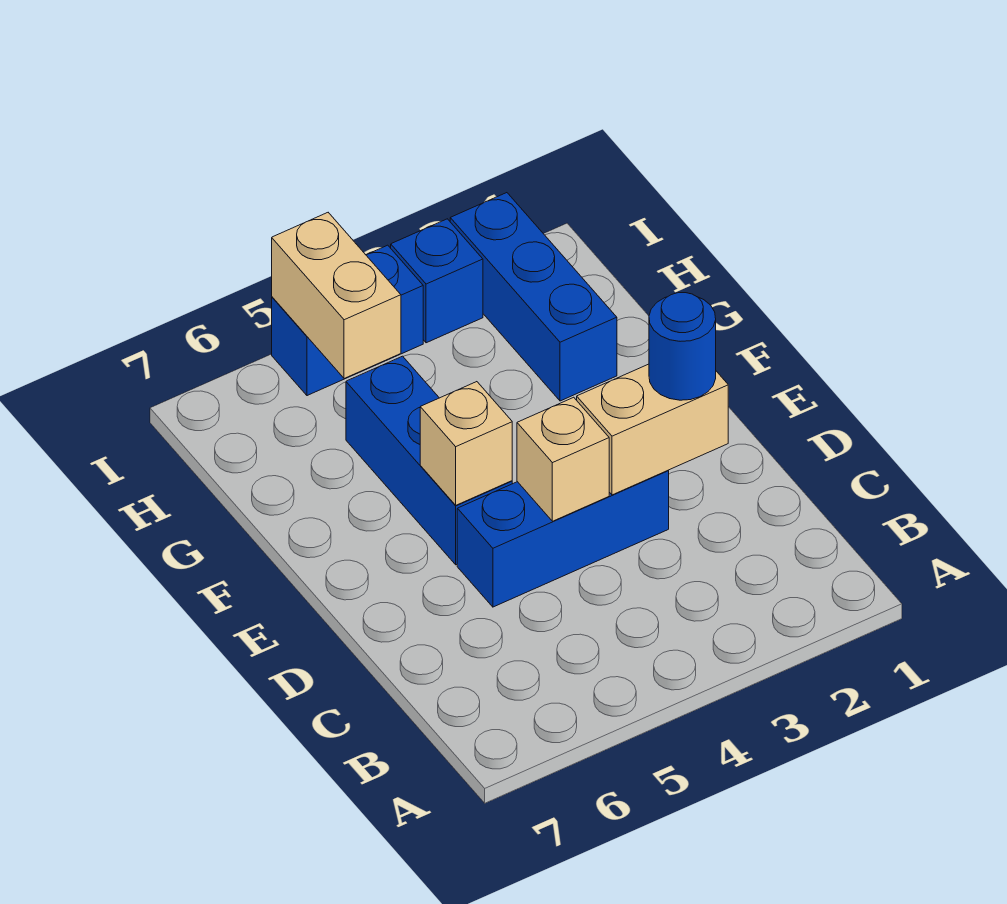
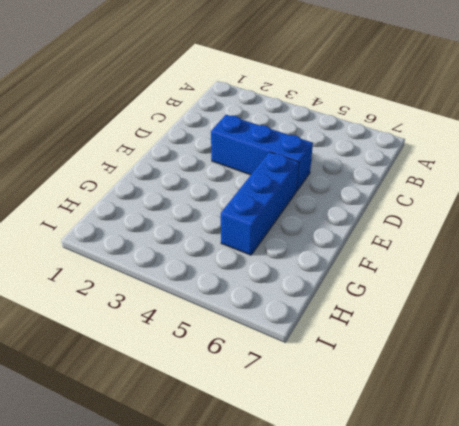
none -> blue 1x3 brick [450,193,617,401]
none -> blue 1x1 brick [391,219,483,343]

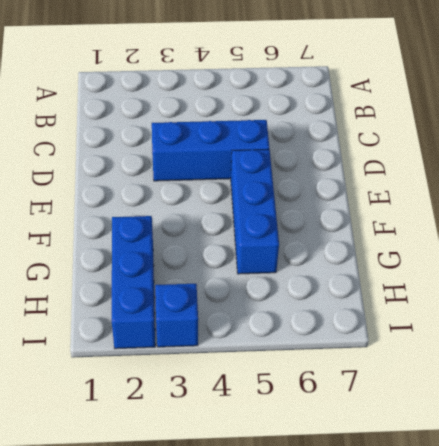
none -> blue 1x2 brick [272,245,423,396]
none -> tan 1x2 brick [577,364,728,495]

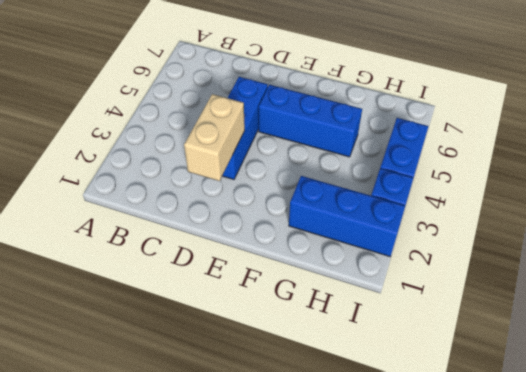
none -> tan 1x1 brick [517,397,609,521]
none -> tan 1x1 brick [420,382,512,505]

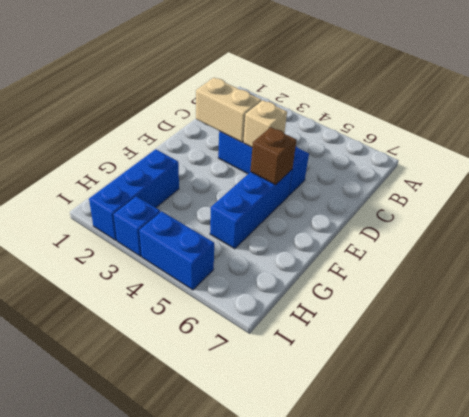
brown 1x1 brick [250,127,297,185] -> tan 1x1 brick [420,382,512,505]
none -> tan 1x2 brick [272,213,401,379]
none -> blue 1x1 round brick [649,293,716,400]

